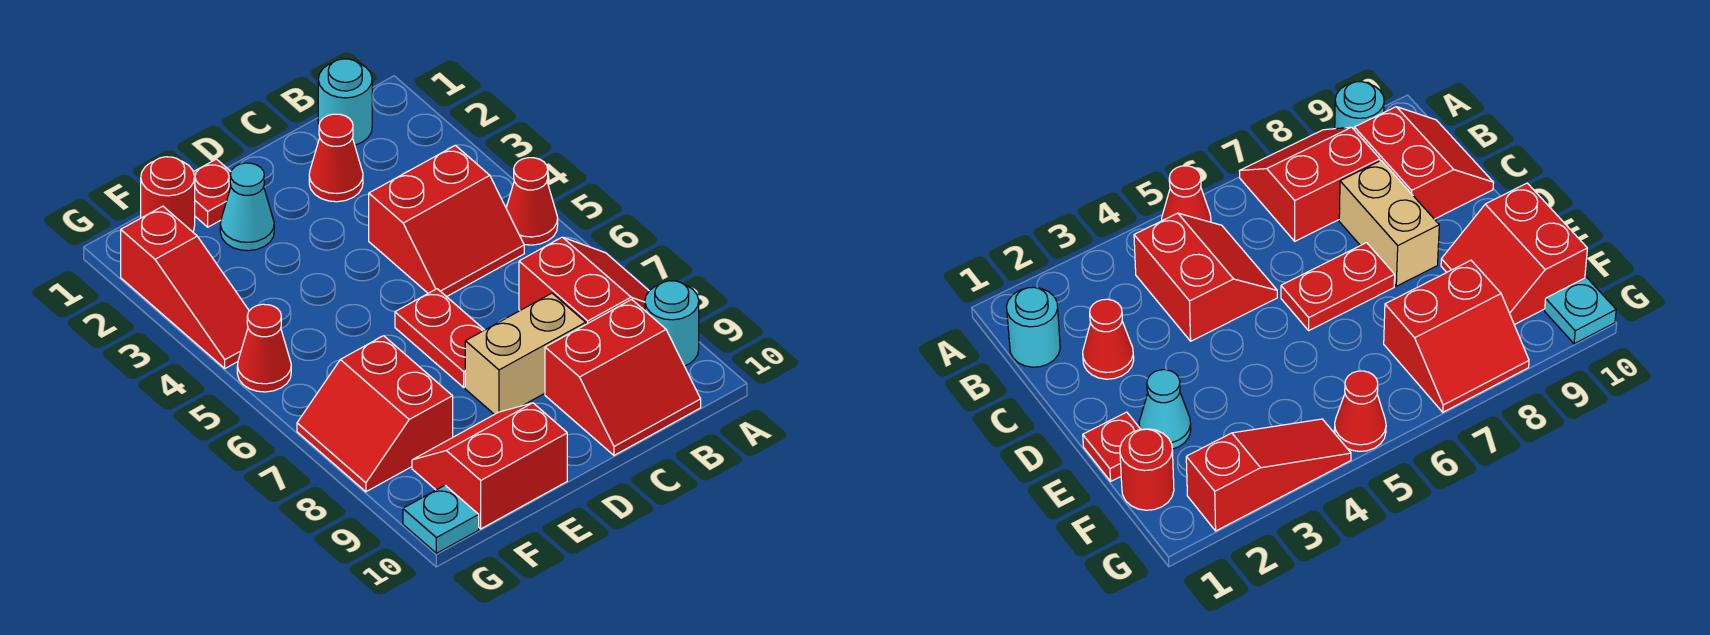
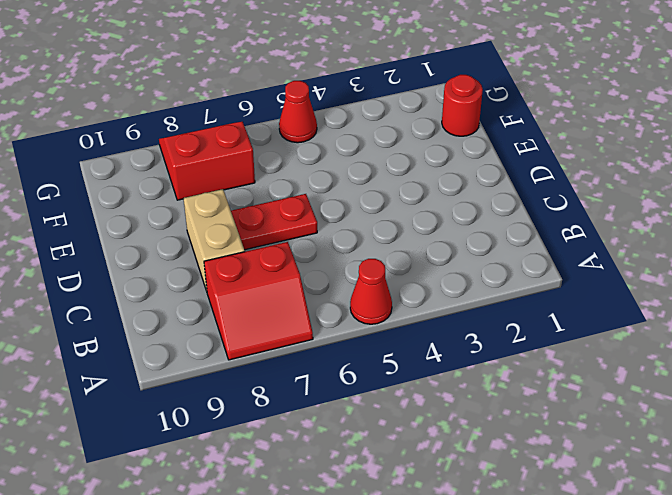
none -> cyan 1x1 round brick [645,281,699,366]
none -> cyan 1x1 round brick [318,59,372,145]
none -> red 2x2 slope [369,145,524,297]

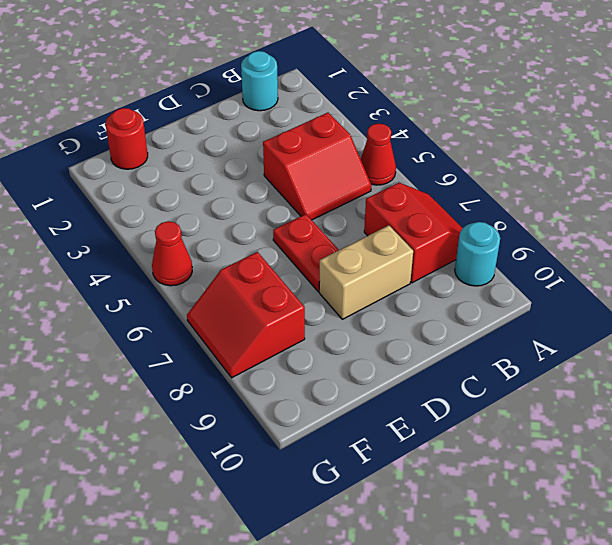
none -> red 2x2 slope [545,299,701,455]
none -> red 1x1 cone [309,114,363,202]
none -> red 1x1 plate [194,159,231,227]

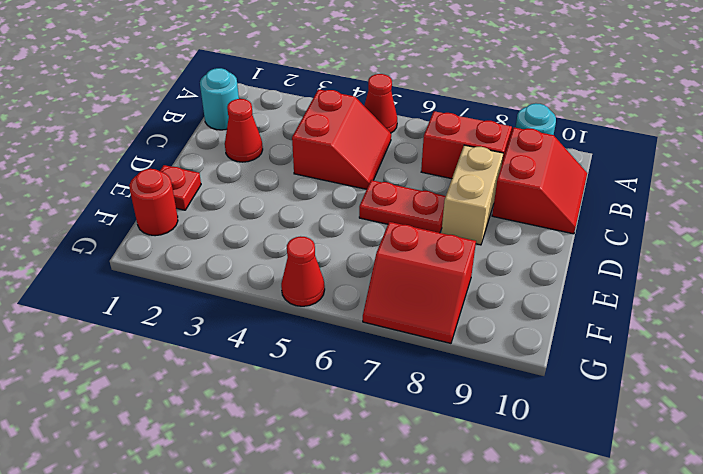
none -> cyan 1x1 cone [220,163,274,251]
none -> red 2x2 slope [412,403,567,529]
none -> red 1x3 slope [121,206,249,368]

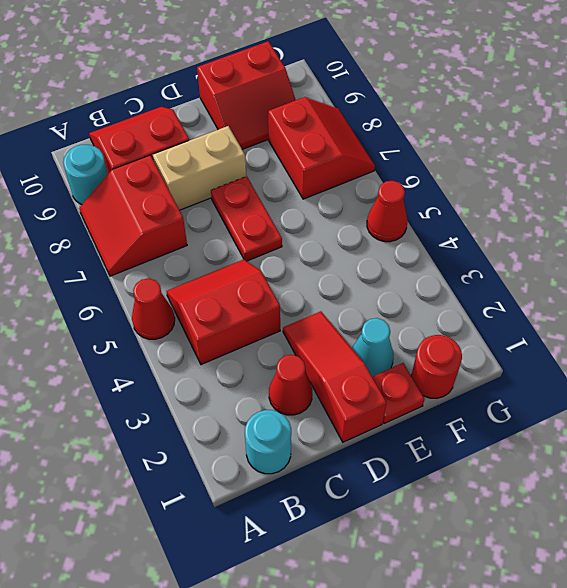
red 1x3 slope [283,311,387,442] -> red 1x3 slope moved to [121,206,249,368]
none -> cyan 1x1 plate [403,485,479,553]

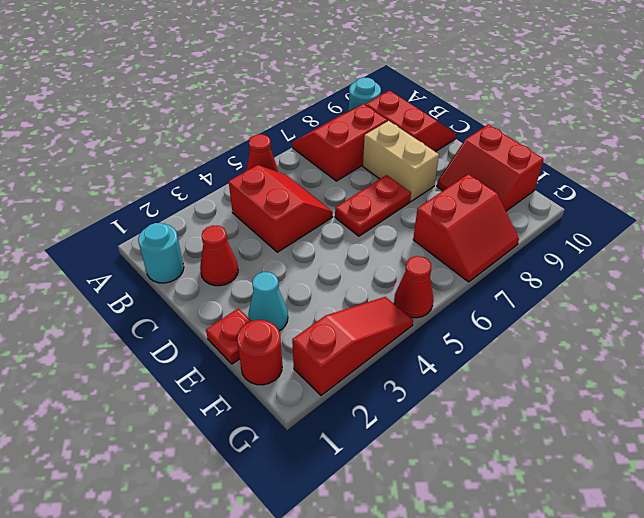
none -> cyan 1x1 plate [403,485,479,553]

